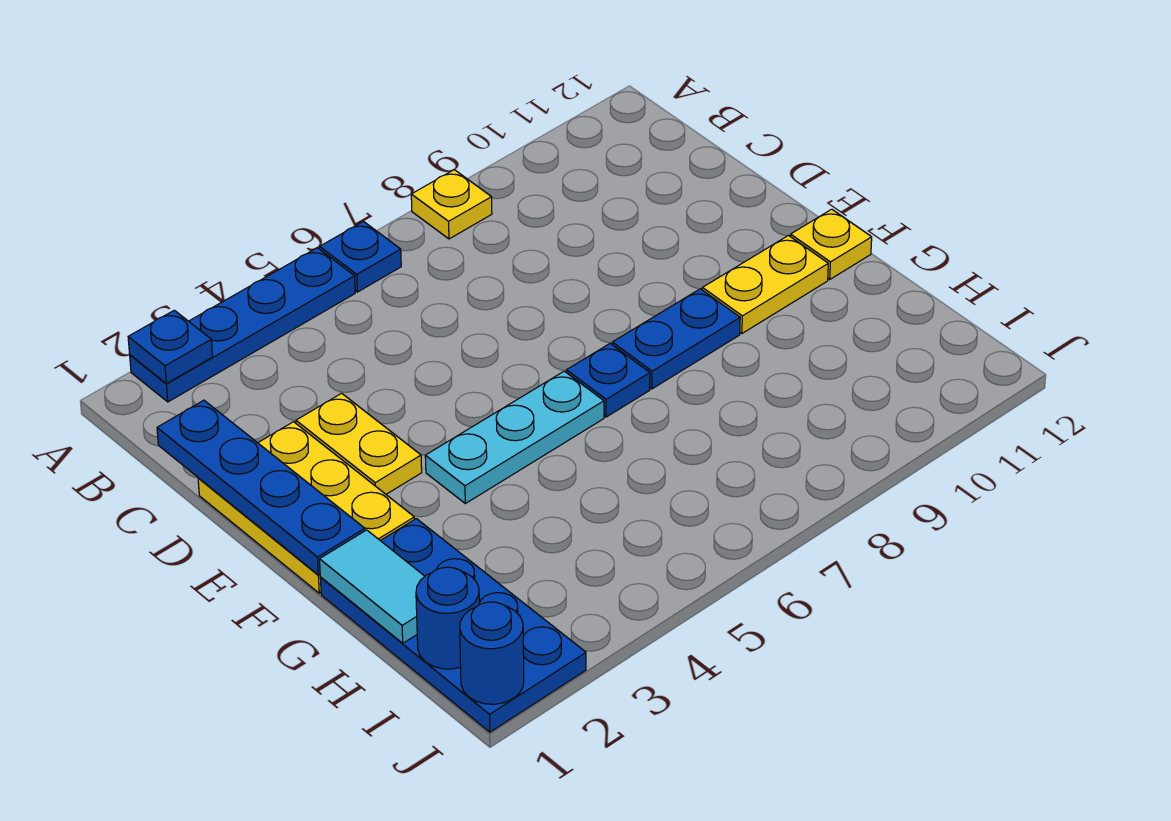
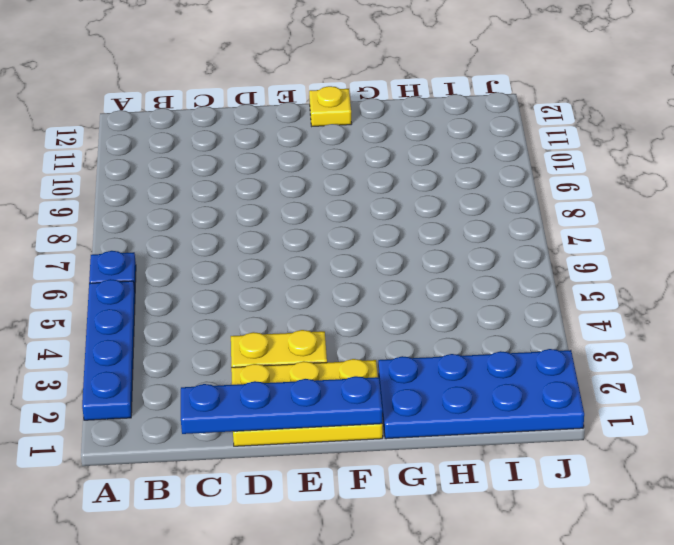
none -> yellow 1x1 plate [411,170,492,239]
none -> cyan 1x3 plate [425,371,604,503]
none -> blue 1x1 plate [566,344,650,417]

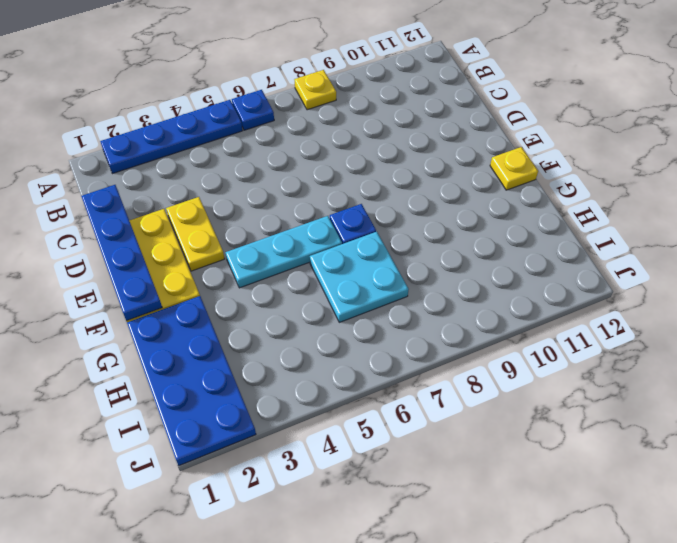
cyan 2x2 plate [310,232,409,322] -> none
none -> blue 1x2 plate [612,289,740,389]
none -> yellow 1x2 plate [702,236,828,333]
none -> blue 1x1 plate [128,310,213,384]

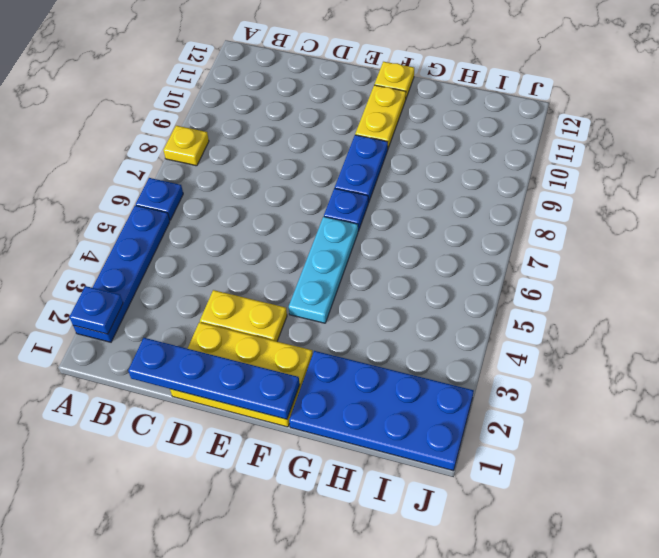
none -> cyan 1x2 tile [320,530,425,643]
none -> blue 1x1 round brick [416,567,479,669]
none -> blue 1x1 round brick [460,602,524,704]

